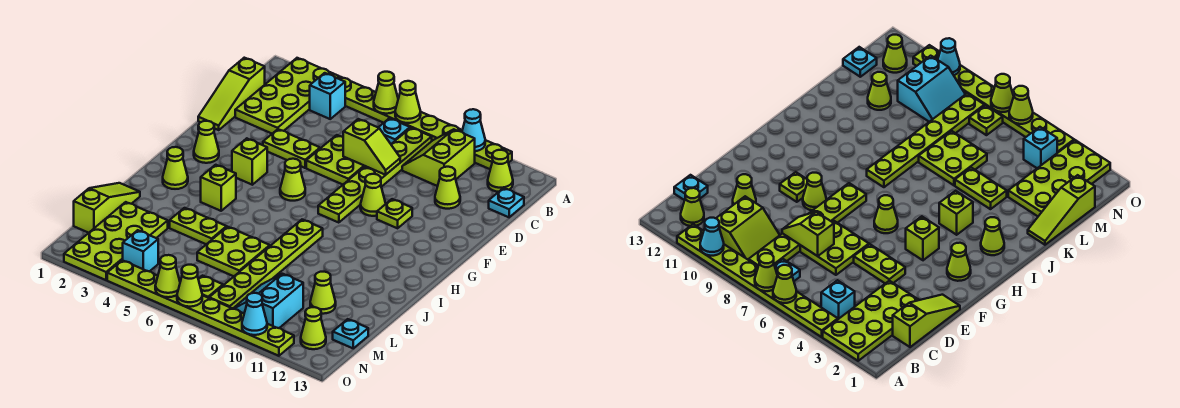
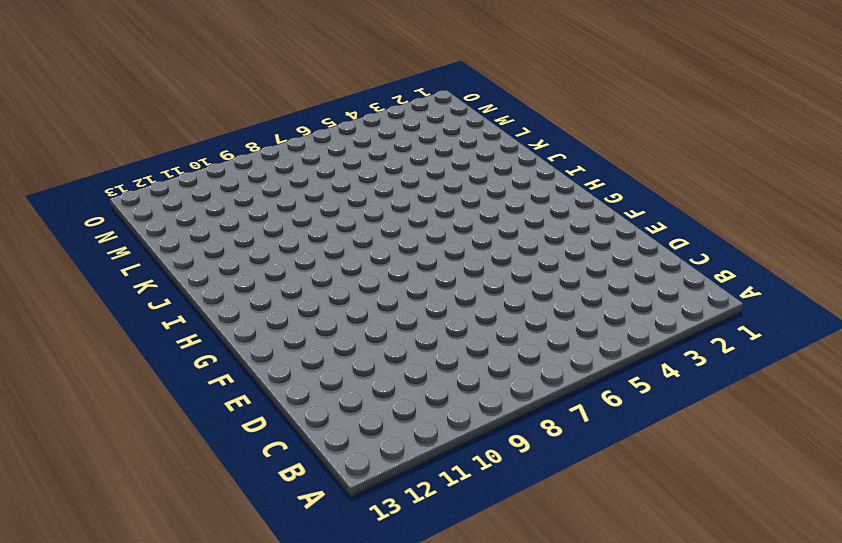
none -> lime 2x4 plate [235,58,339,134]
none -> lime 1x8 plate [338,77,512,169]
none -> cyan 1x1 brick [310,73,345,119]
none -> cyan 1x1 plate [378,118,410,144]

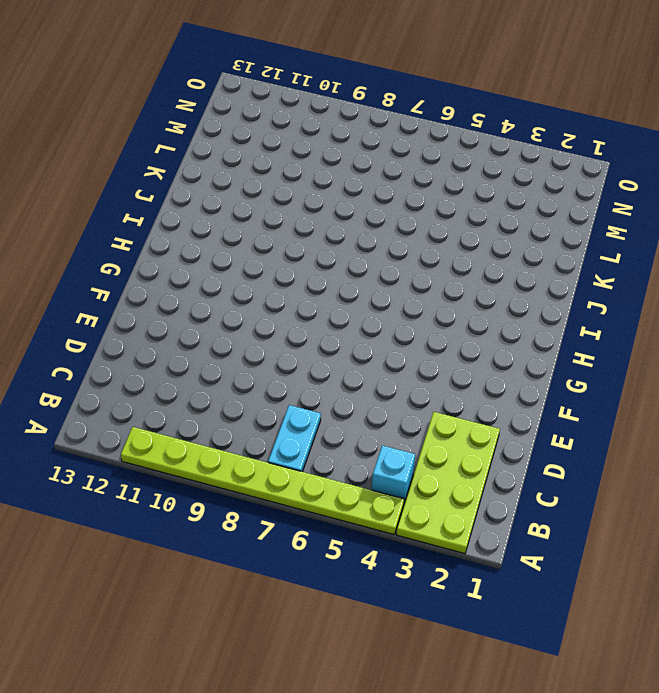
cyan 1x2 plate [268,405,321,472] -> cyan 1x1 plate [378,118,410,144]
none -> lime 1x6 plate [318,128,432,223]
none -> lime 2x2 slope [402,129,475,186]
none -> lime 1x1 cone [488,150,513,192]
none -> lime 1x3 slope [198,58,265,130]

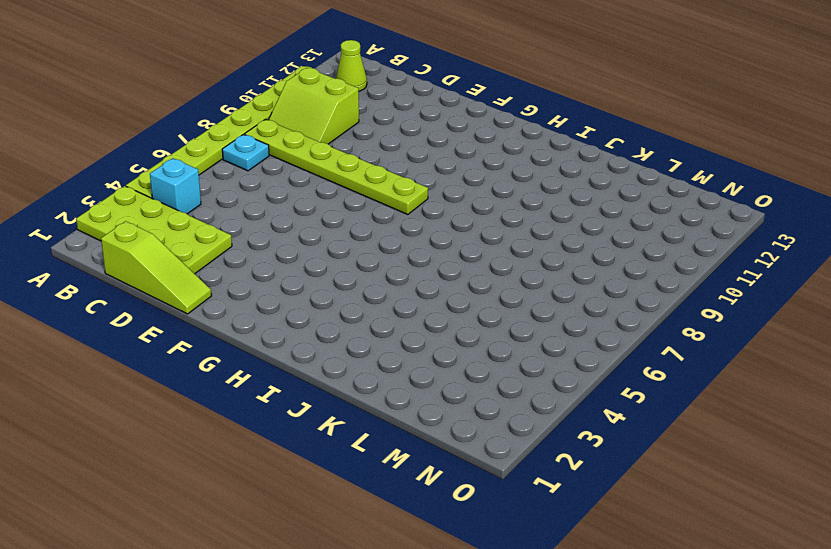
none -> cyan 1x1 plate [489,188,524,217]
none -> lime 2x2 plate [306,135,365,184]
none -> lime 1x1 cone [435,167,460,209]
none -> lime 1x2 plate [263,129,320,168]

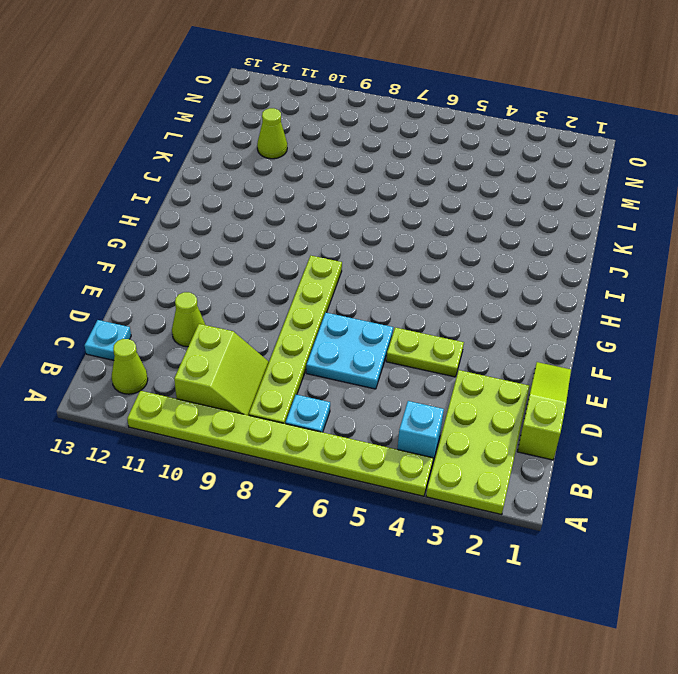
cyan 2x2 plate [306,313,393,389] -> lime 2x2 plate [306,135,365,184]
none -> lime 1x1 cone [360,174,386,216]
none -> lime 1x1 plate [377,199,412,228]
none -> lime 1x1 cone [194,121,219,163]
none -> lime 1x1 brick [232,138,267,185]

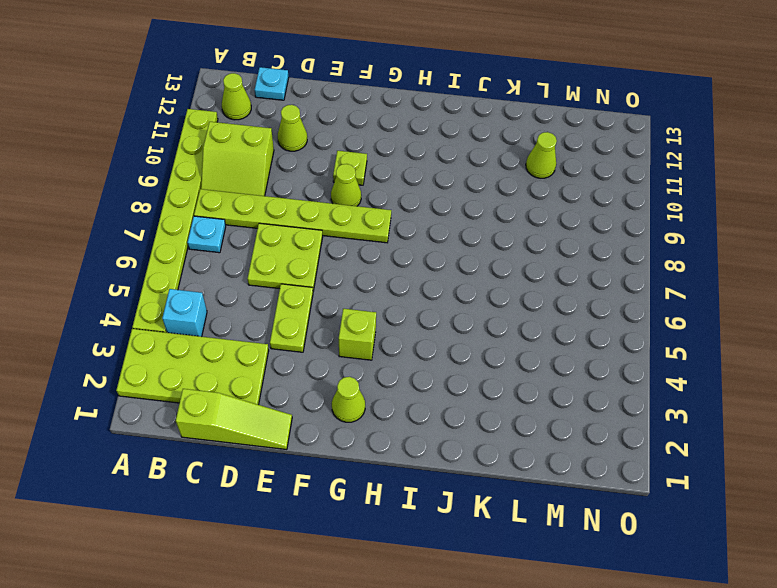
none -> lime 1x1 cone [280,159,305,201]
none -> lime 1x1 cone [163,147,188,189]
none -> lime 1x1 brick [201,165,236,211]
none -> lime 1x6 plate [209,220,323,308]

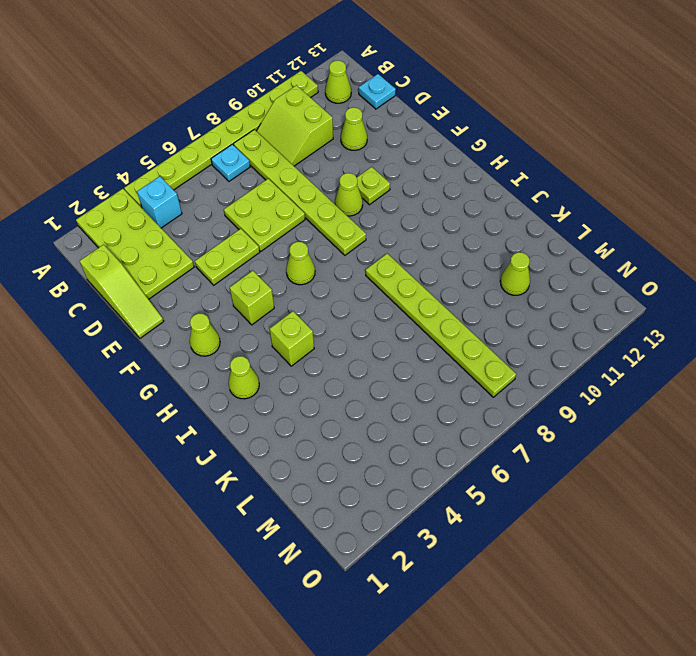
none -> lime 1x3 slope [74,183,140,233]
none -> lime 1x2 plate [170,208,227,244]
none -> lime 2x2 plate [197,227,270,276]
none -> lime 2x4 plate [64,202,168,280]

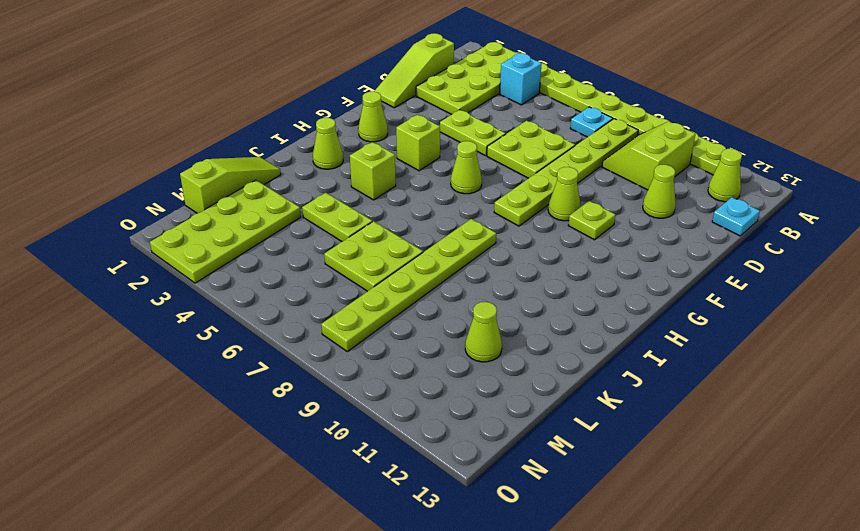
none -> cyan 2x2 slope [233,274,303,328]
none -> cyan 1x1 plate [333,319,368,348]
none -> cyan 1x1 brick [123,230,158,272]
none -> lime 1x1 plate [198,276,223,298]

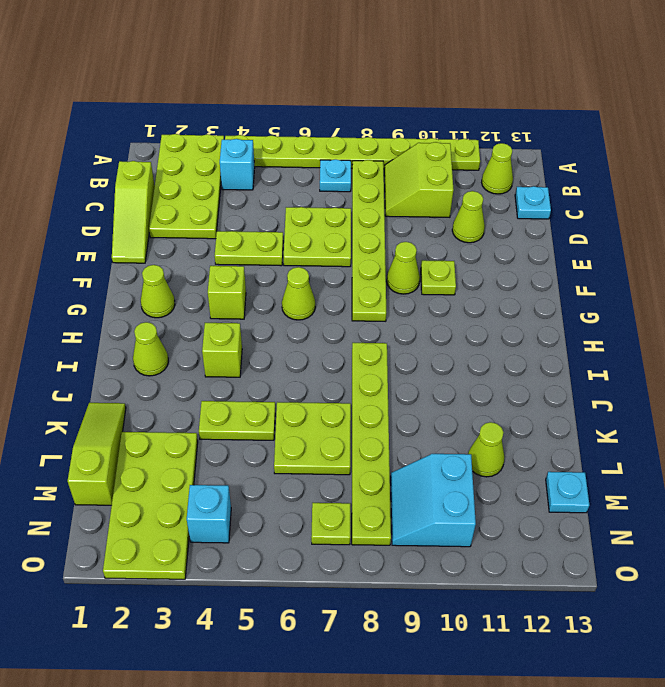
none -> lime 1x1 cone [301,307,326,349]
none -> lime 1x8 plate [107,260,294,356]
none -> lime 1x1 cone [374,72,398,114]
none -> lime 1x1 cone [395,81,421,123]

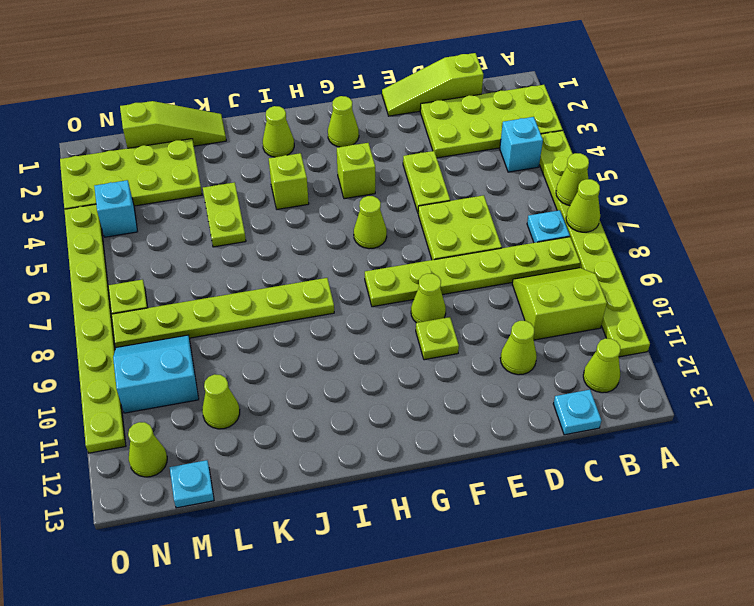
none -> lime 2x2 plate [197,227,270,276]
none -> cyan 1x1 cone [462,109,485,151]
none -> lime 1x2 slope [343,119,400,175]
none -> lime 1x1 cone [155,255,180,297]

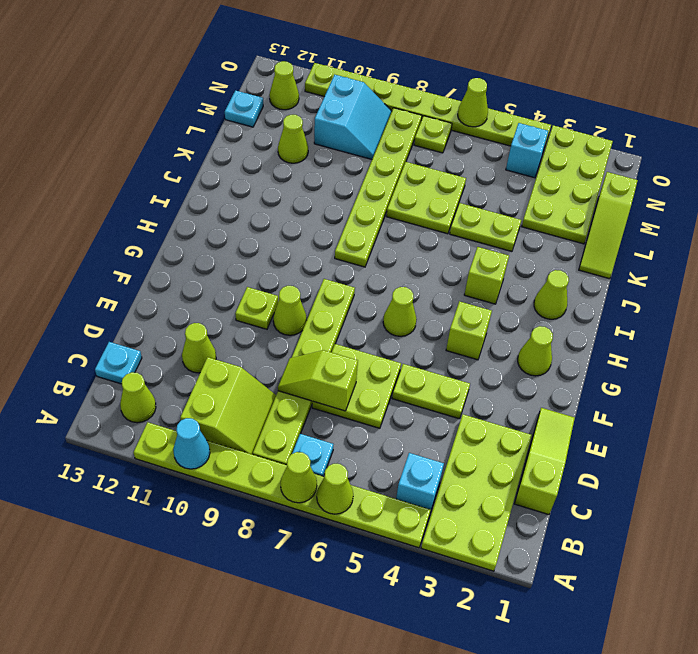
none -> lime 1x1 cone [177,265,202,307]
none -> cyan 1x1 cone [242,293,267,335]

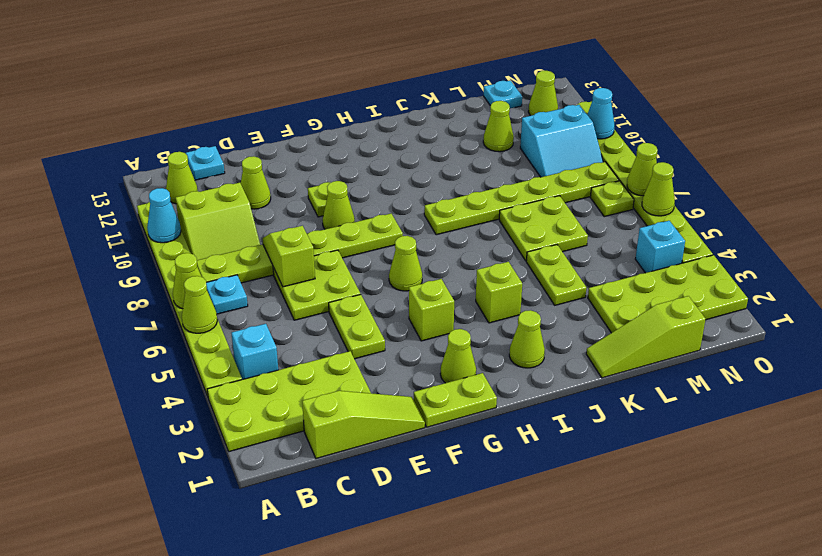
lime 1x2 plate [414,373,497,427] -> none

